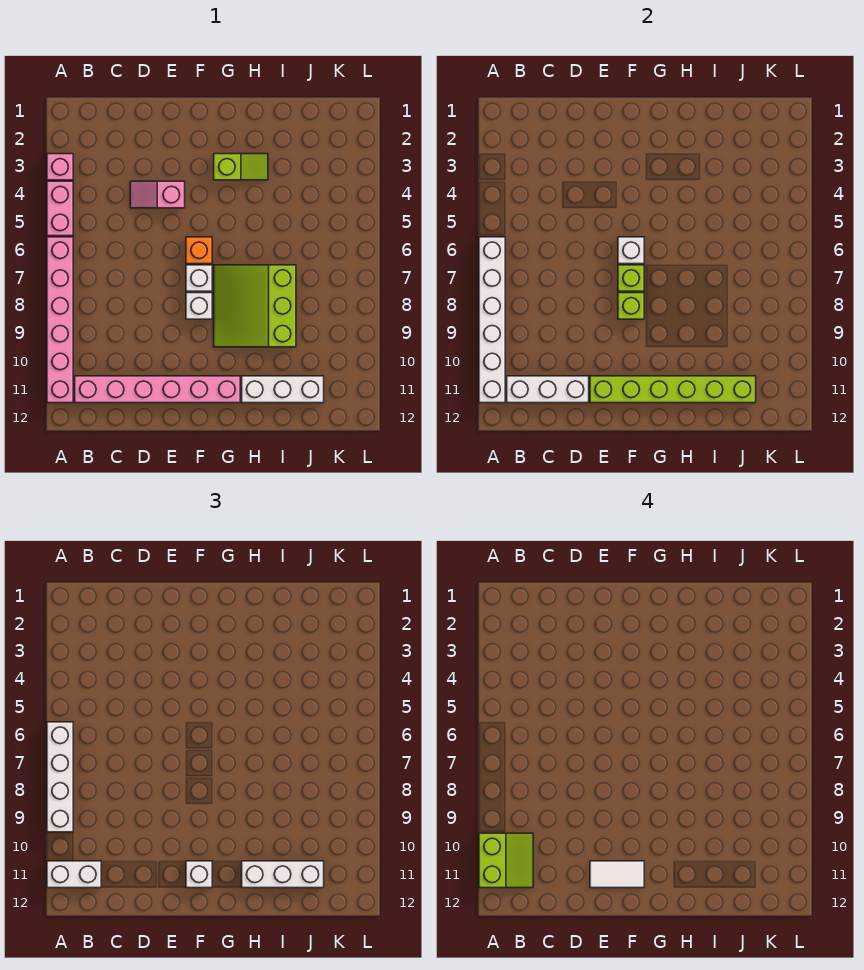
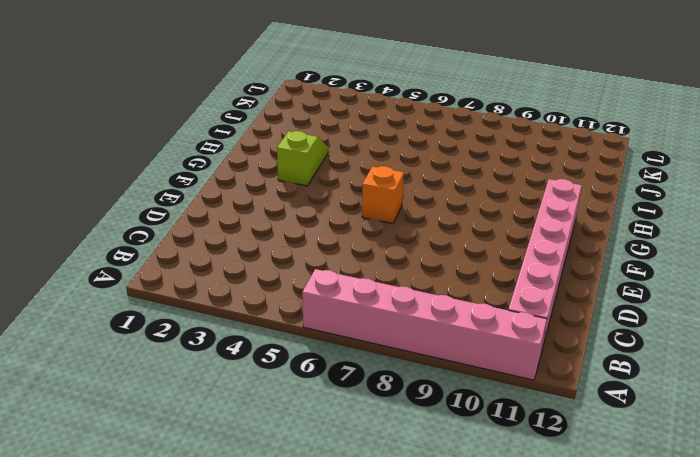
none -> pink 1x1 brick [47,154,73,180]
none -> pink 1x2 brick [47,181,73,236]
none -> pink 1x2 slope [130,181,185,208]

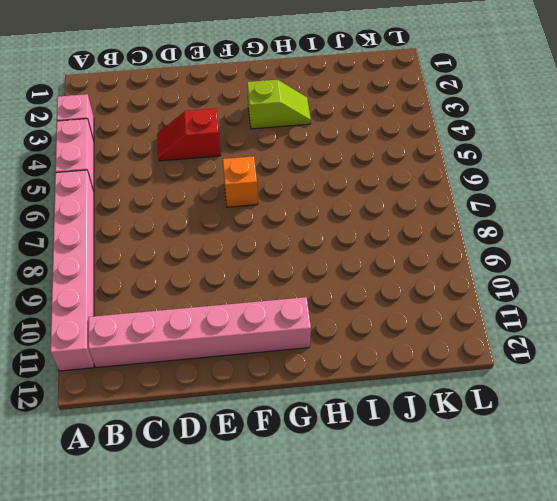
red 1x2 slope [157,109,221,161] -> pink 1x2 slope [130,181,185,208]
none -> white 1x1 brick [186,265,212,291]
none -> white 1x1 brick [186,293,212,319]
none -> lime 3x3 slope [214,265,296,347]

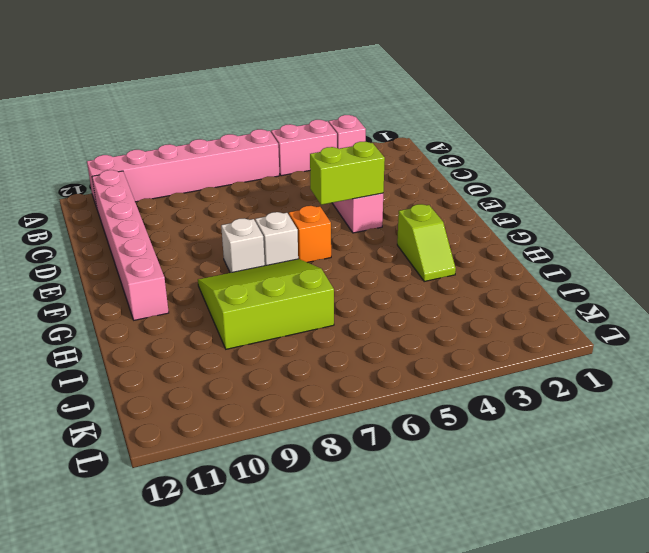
lime 1x2 brick [310,142,385,205] -> none
none -> white 1x3 brick [242,376,324,403]
none -> white 1x6 brick [479,237,505,403]
none -> white 1x3 brick [507,376,589,403]

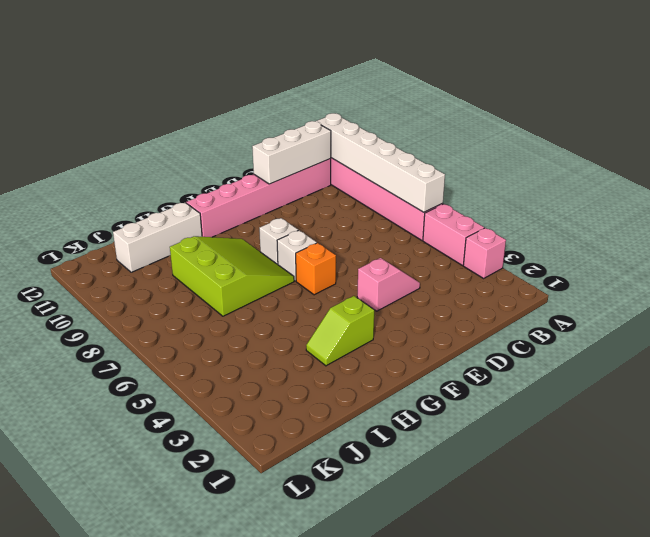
none -> lime 1x6 brick [590,376,756,403]
none -> white 1x1 brick [618,237,644,264]
none -> lime 1x1 brick [618,265,644,291]

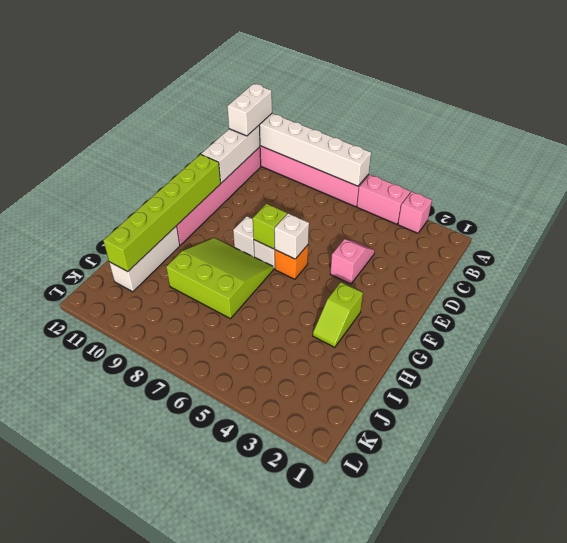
none -> lime 1x1 brick [618,293,644,319]
none -> white 1x4 brick [47,722,73,832]
none -> white 1x1 brick [186,861,212,888]

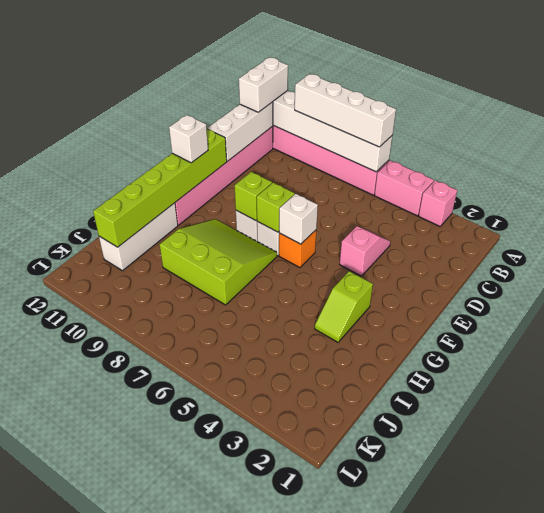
none -> white 1x3 brick [242,861,324,888]
none -> lime 2x2 slope [479,833,533,888]
none -> white 1x2 tile [590,861,644,888]

